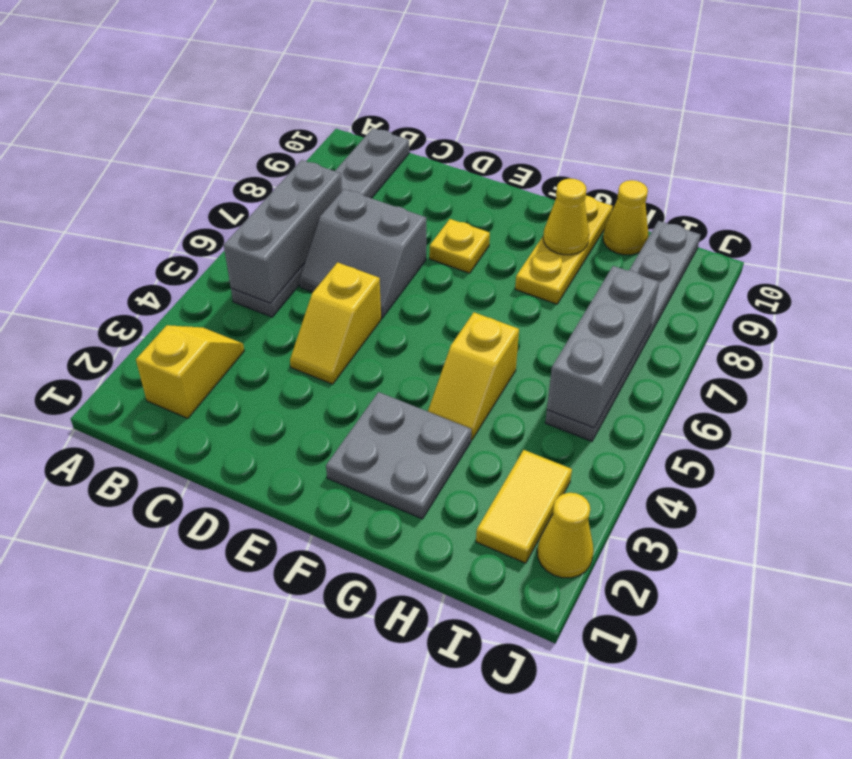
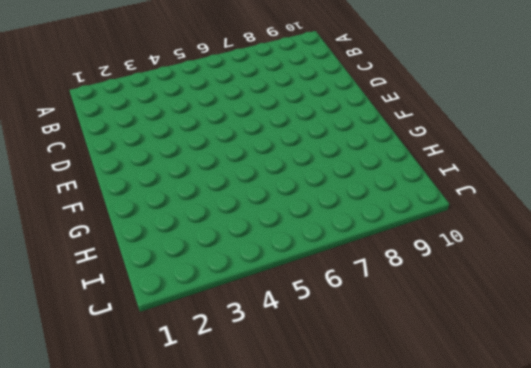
none -> yellow 1x2 slope [136,325,244,418]
none -> grey 1x6 plate [231,128,409,317]
none -> grey 2x2 slope [299,189,426,318]

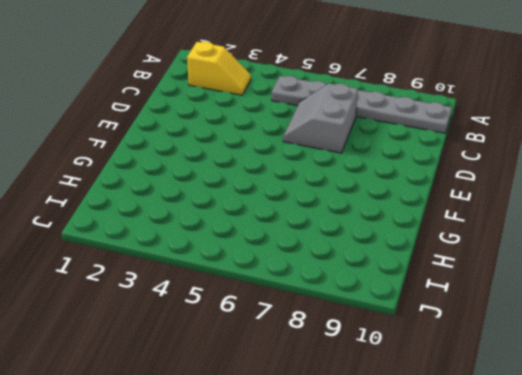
none -> yellow 1x2 slope [290,262,381,384]
none -> yellow 1x1 plate [429,219,490,273]
none -> grey 2x2 plate [326,392,471,519]

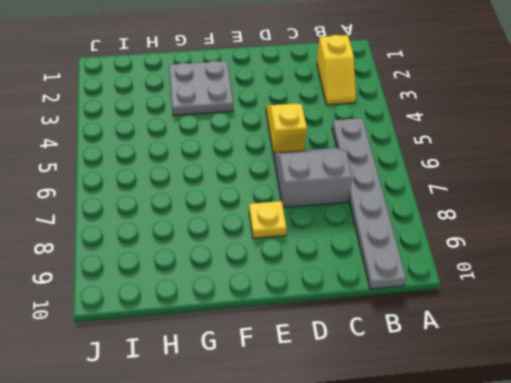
none -> yellow 1x2 slope [428,312,519,440]
none -> yellow 1x3 plate [515,196,613,304]
none -> yellow 1x1 cone [603,180,649,255]

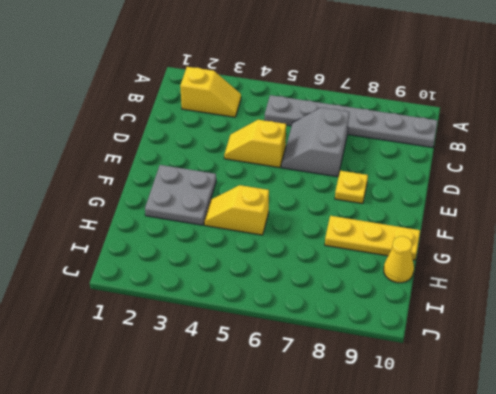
none -> yellow 1x2 tile [476,450,572,563]
none -> grey 1x6 plate [545,221,700,441]
none -> yellow 1x1 cone [537,493,594,578]

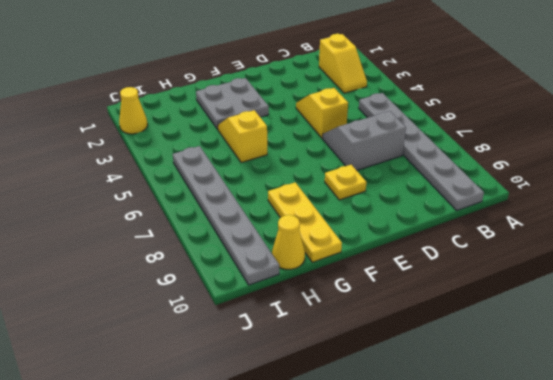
none -> yellow 1x2 tile [476,450,572,563]
none -> grey 1x3 brick [224,160,342,303]
none -> yellow 1x1 cone [543,179,589,255]

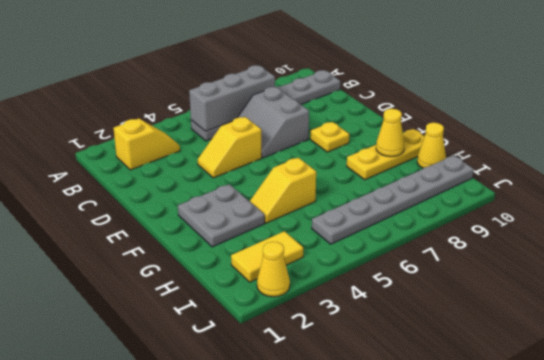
none -> grey 1x3 brick [547,266,659,428]

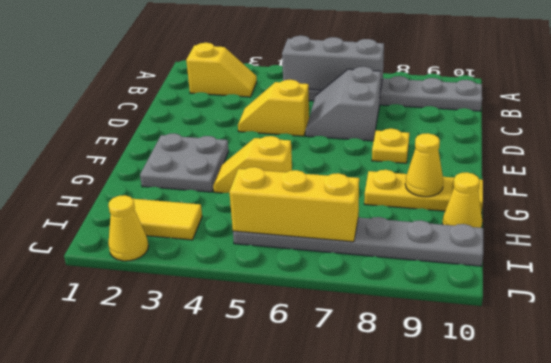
yellow 1x3 brick [229,167,359,242] -> grey 1x3 brick [547,266,659,428]

